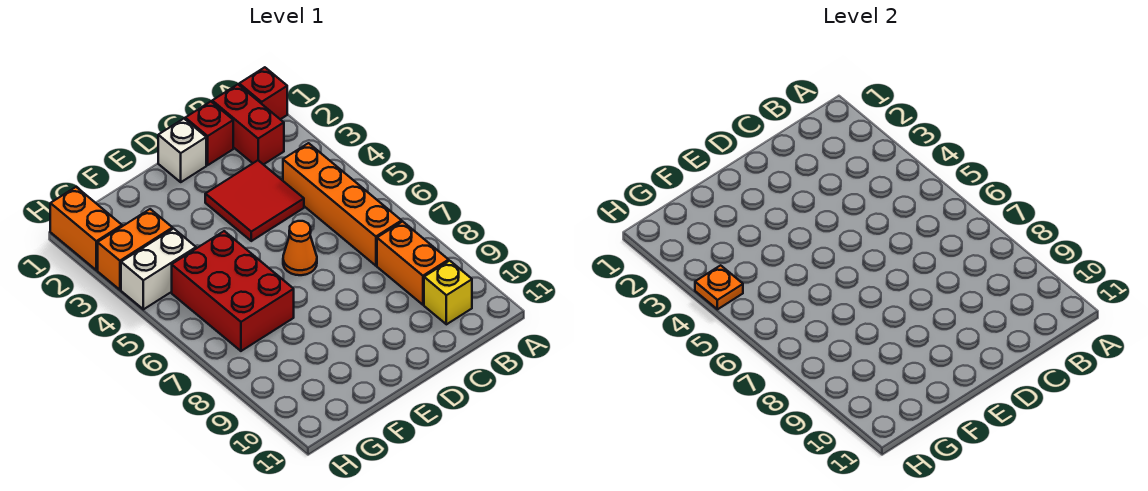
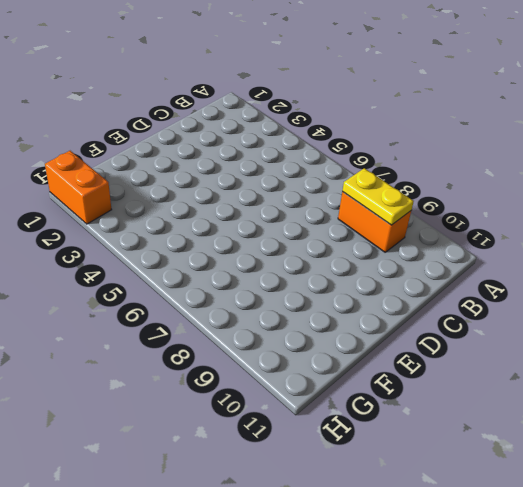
yellow 1x2 plate [342,168,414,225] -> none
none -> red 1x1 brick [239,67,287,119]
none -> red 1x2 brick [212,84,284,165]
none -> orange 1x4 brick [283,143,402,266]

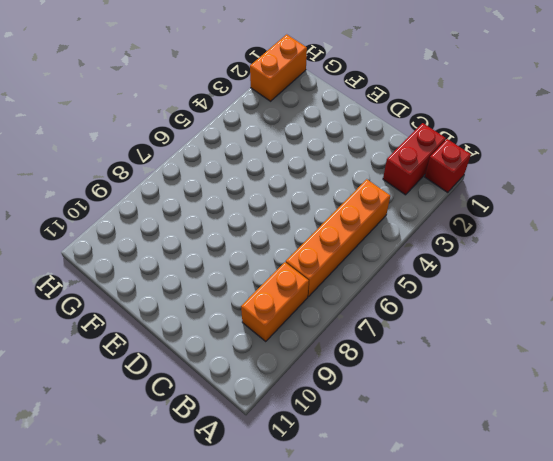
none -> yellow 1x1 brick [424,261,472,324]
none -> red 1x1 brick [185,102,233,165]
none -> red 2x2 tile [205,160,304,241]

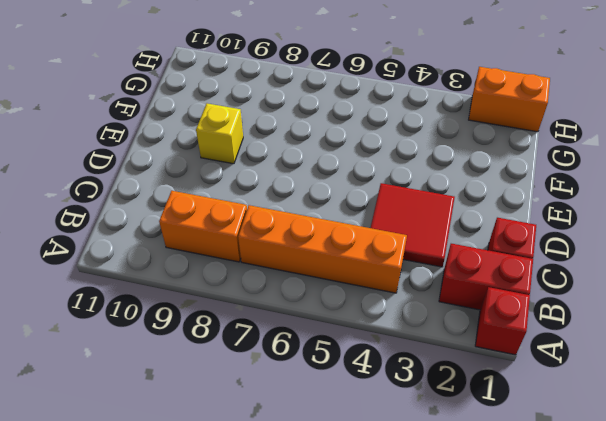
yellow 1x1 brick [196,103,243,164] -> yellow 1x1 brick moved to [424,261,472,324]
none -> white 1x1 brick [158,119,206,182]
none -> orange 1x1 cone [283,221,317,275]
none -> red 2x3 brick [172,231,294,351]

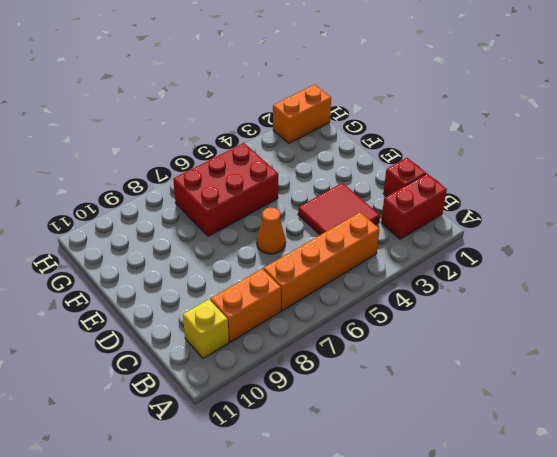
none -> red 1x1 brick [239,67,287,119]
none -> white 1x1 brick [158,119,206,182]
none -> orange 1x2 brick [98,209,173,290]

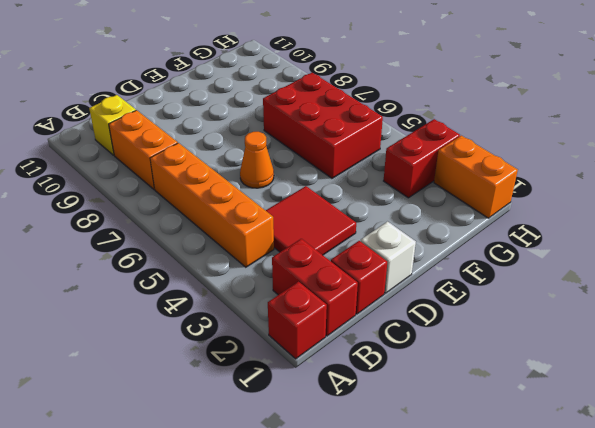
red 1x2 brick [384,119,460,198] -> orange 1x2 brick [98,209,173,290]
none -> white 1x2 brick [121,229,196,309]
none -> orange 1x1 plate [695,265,743,309]

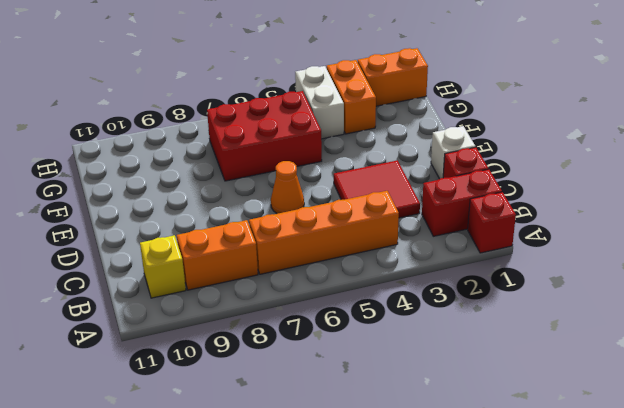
none -> orange 1x1 plate [695,265,743,309]

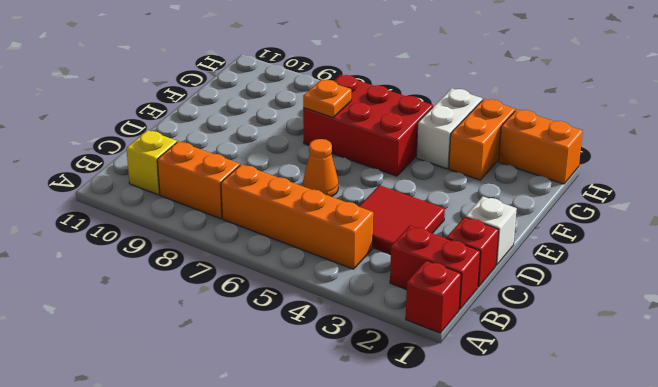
orange 1x1 plate [303,79,351,117] -> orange 1x1 plate moved to [695,265,743,309]

